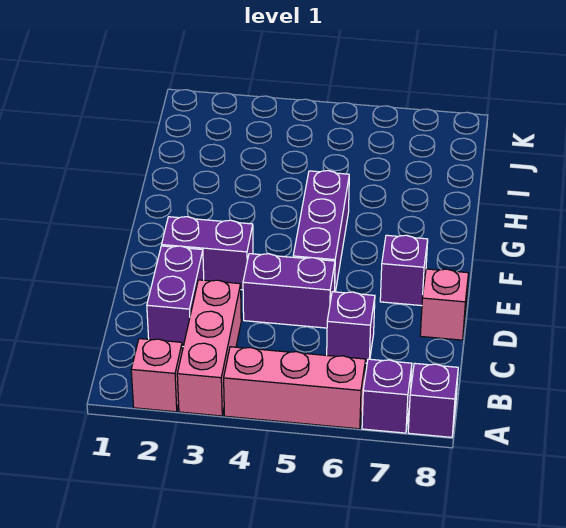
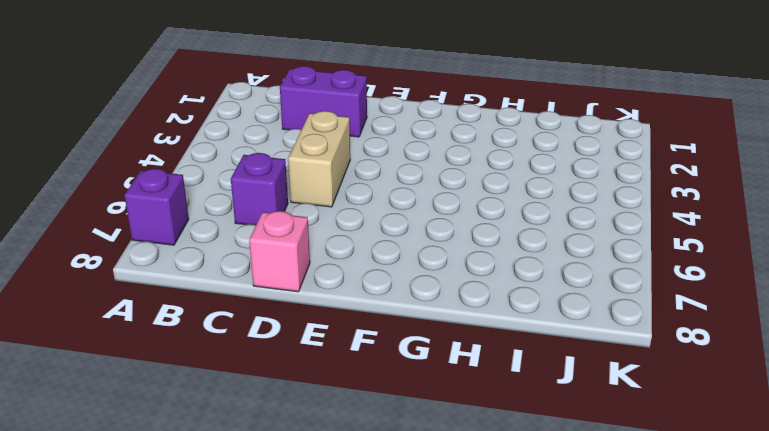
tan 1x2 brick [288,111,350,207] -> purple 1x2 brick [243,254,335,328]
none -> pink 1x1 brick [131,339,182,412]
none -> pink 1x3 brick [177,280,241,416]
none -> pink 1x3 brick [224,347,366,429]

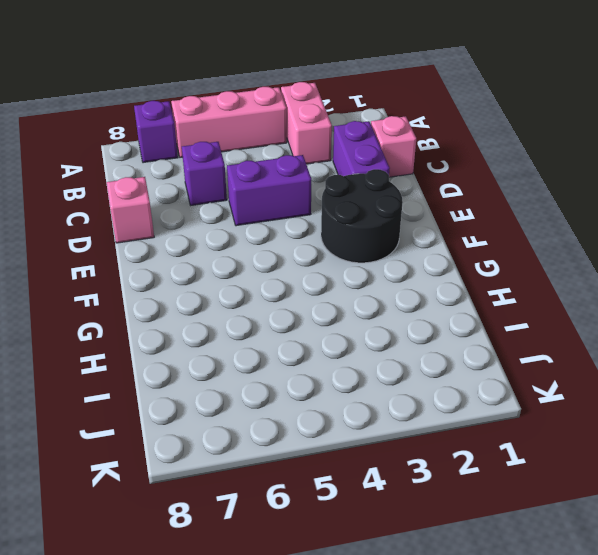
pink 1x2 brick [281,82,332,164] -> pink 1x3 brick [177,280,241,416]
pink 1x1 brick [371,116,416,177] -> pink 1x1 brick moved to [131,339,182,412]
black 2x2 round brick [321,169,403,263] -> purple 1x2 brick [162,217,253,290]
none -> purple 1x1 brick [408,363,458,437]
none -> purple 1x3 brick [293,171,349,292]
none -> purple 1x1 brick [380,235,428,306]

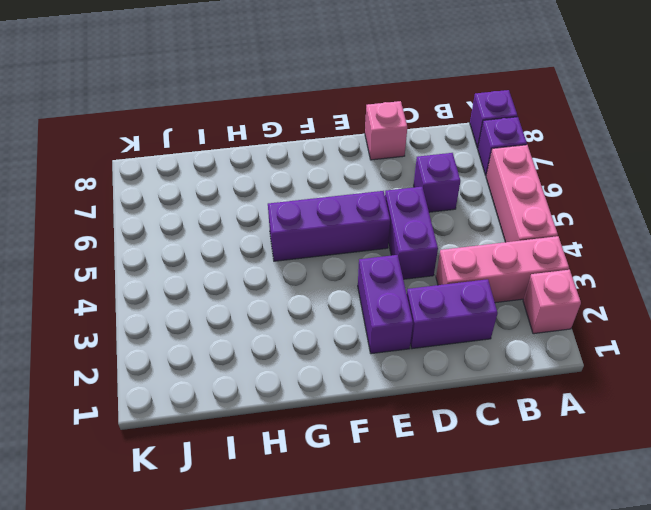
none -> purple 1x1 brick [380,235,428,306]

